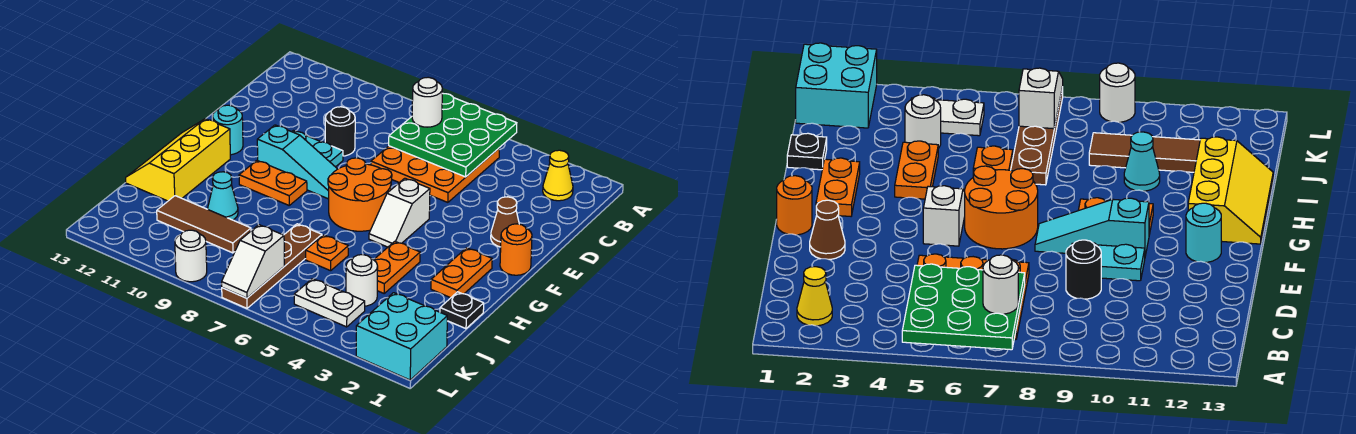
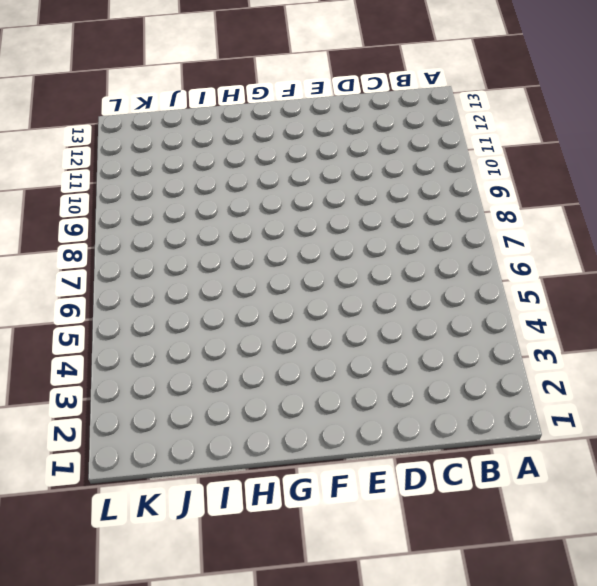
none -> yellow 1x1 cone [543,150,573,201]
none -> orange 3x3 plate [371,146,499,202]
none -> black 1x1 round brick [325,107,355,156]

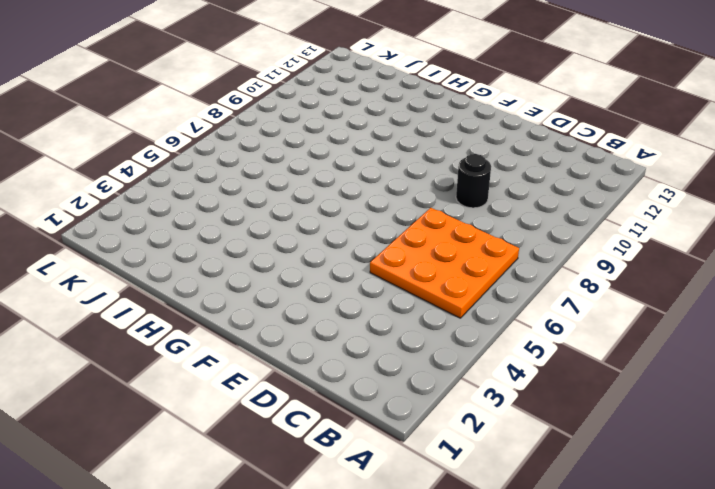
none -> yellow 1x1 cone [543,150,573,201]
none -> brown 1x1 cone [491,197,519,247]
none -> cyan 1x2 plate [292,131,343,167]

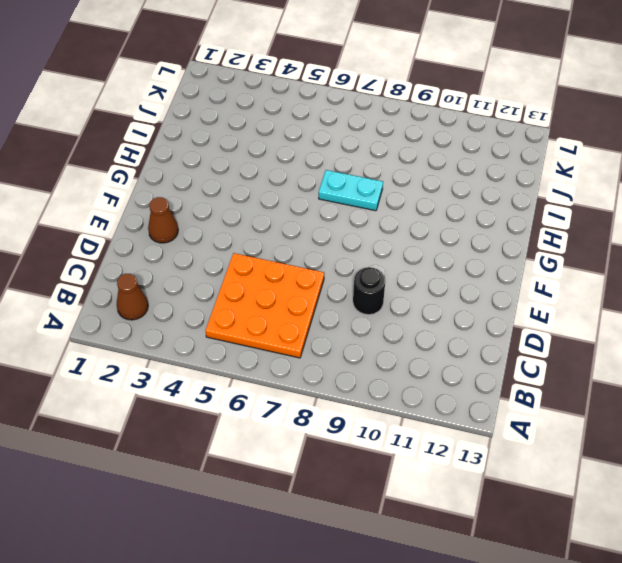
brown 1x1 cone [117,274,148,320] -> yellow 1x1 cone [543,150,573,201]
cyan 1x2 plate [319,170,383,211] -> cyan 1x2 plate moved to [292,131,343,167]
none -> orange 1x1 round brick [500,224,532,275]
none -> white 1x2 slope [369,178,430,247]
none -> orange 2x2 round brick [328,158,392,231]

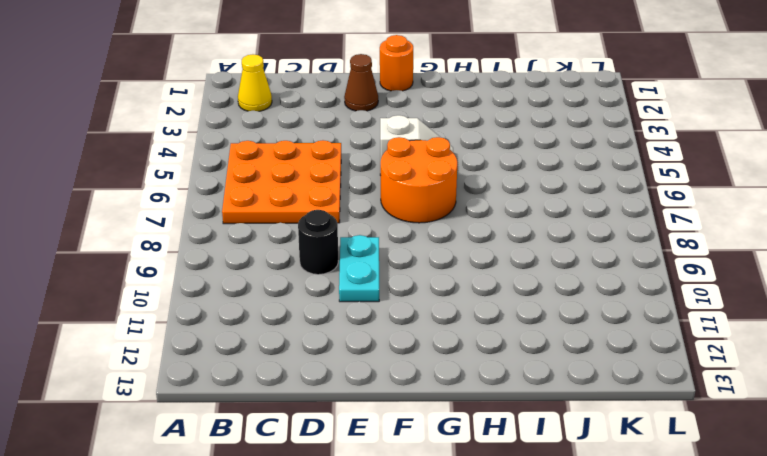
none -> cyan 1x3 slope [257,125,337,199]
none -> cyan 1x1 round brick [212,105,243,155]
none -> orange 1x2 plate [431,248,492,298]

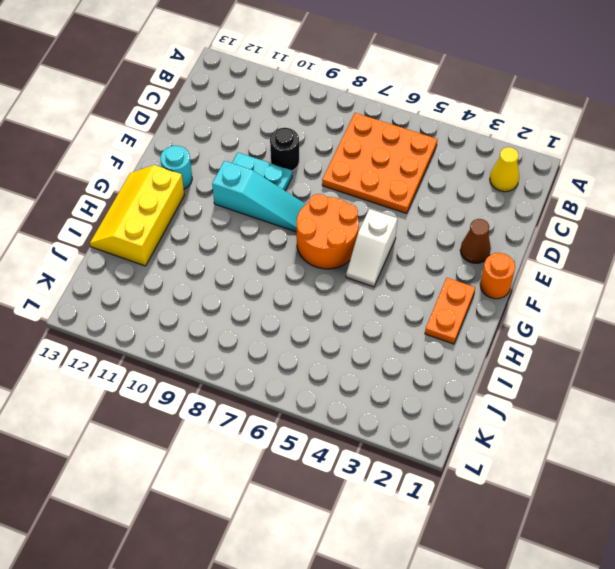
none -> orange 1x2 plate [239,160,307,205]
none -> orange 1x2 plate [374,241,420,293]
none -> black 1x1 plate [440,292,484,329]

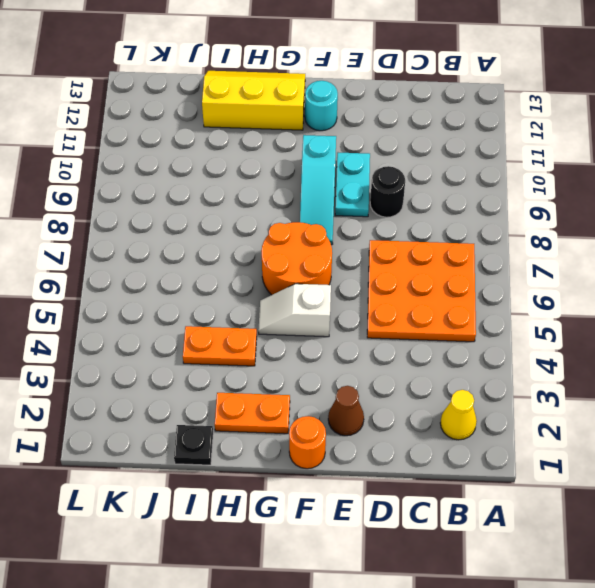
none -> orange 1x2 plate [239,160,307,205]
none -> orange 1x1 plate [306,235,348,271]
none -> brown 1x4 plate [222,224,322,308]

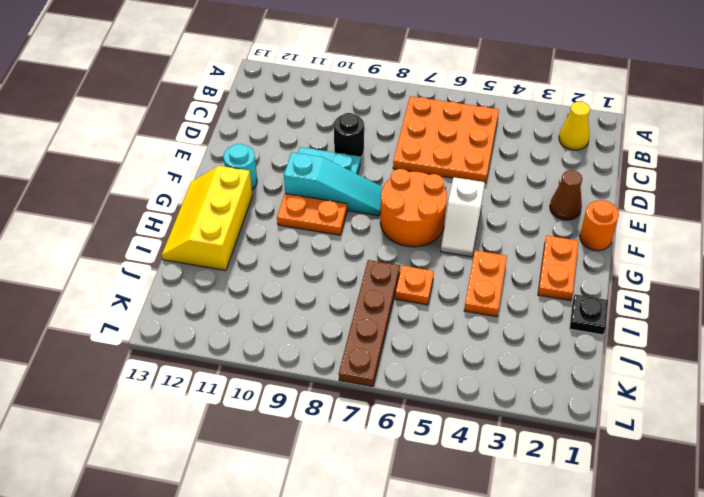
none -> cyan 1x1 cone [208,172,238,220]
none -> white 1x1 round brick [346,255,378,306]
none -> brown 1x3 tile [157,196,251,253]

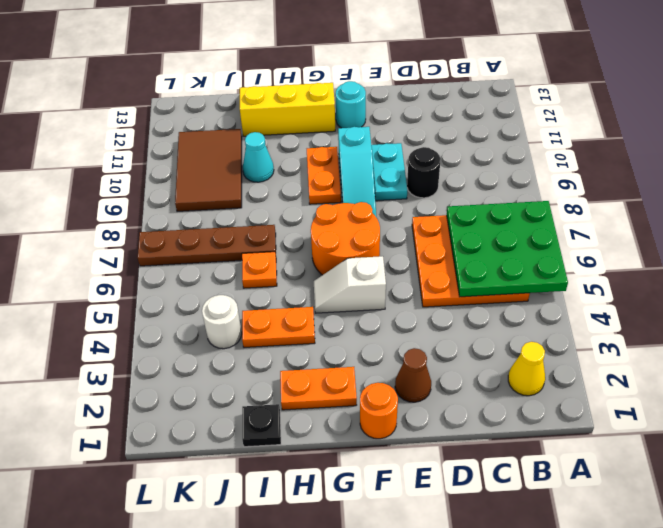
brown 2x3 tile [175,129,242,211] -> brown 1x3 tile [157,196,251,253]
none -> cyan 2x2 brick [356,293,447,380]
none -> white 1x2 plate [294,279,365,327]
none -> white 1x1 round brick [175,230,207,282]

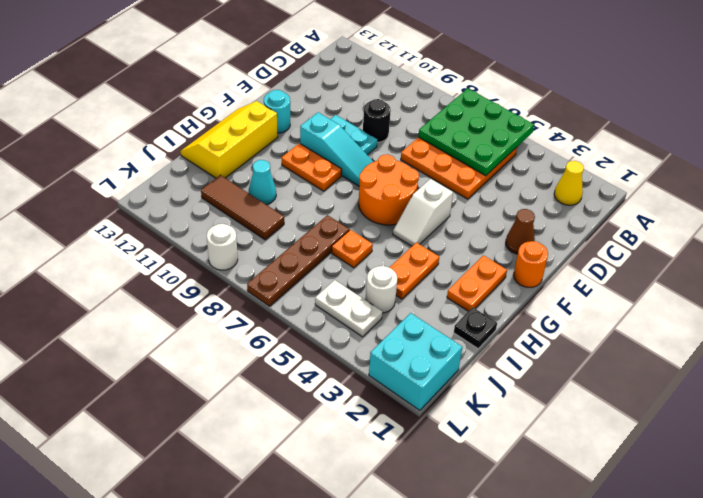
none -> white 1x2 slope [222,225,284,298]
none -> white 1x1 round brick [412,77,443,127]

